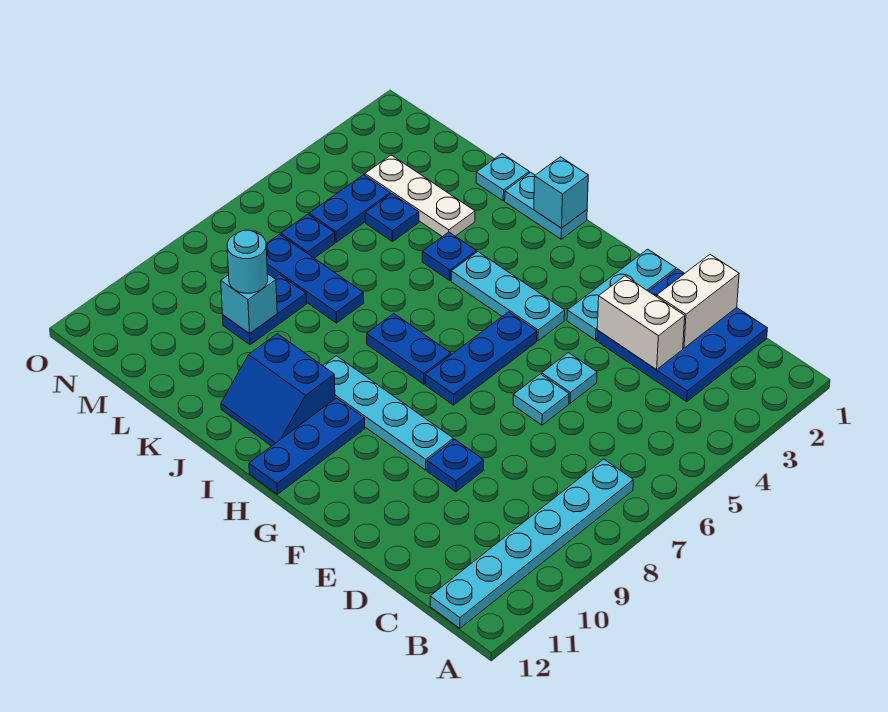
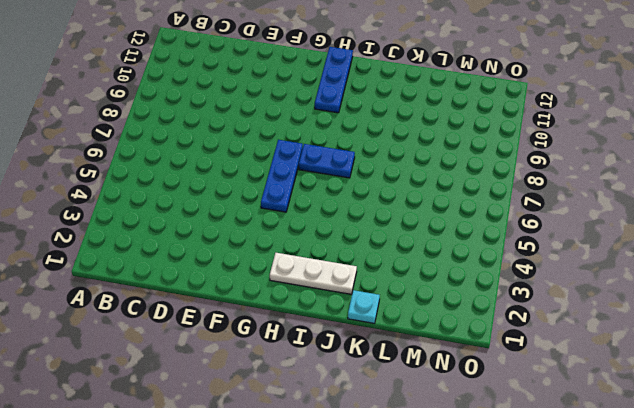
white 1x3 plate [270,253,357,294] -> white 1x3 plate moved to [365,155,475,237]
none -> cyan 1x6 plate [430,459,633,628]
none -> blue 3x3 plate [597,269,767,402]
none -> cyan 1x1 plate [542,353,597,403]

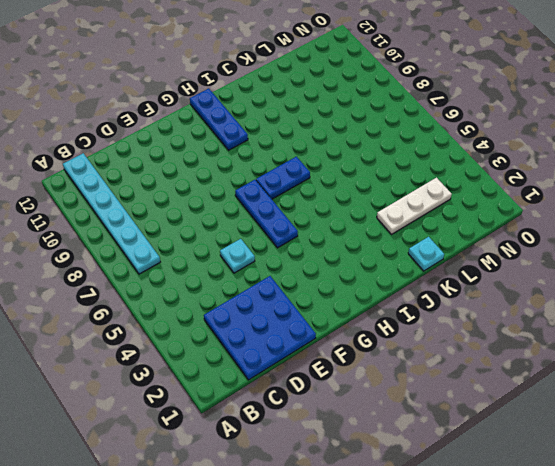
none -> cyan 1x1 plate [513,374,569,425]
none -> blue 1x1 plate [427,440,484,492]
none -> cyan 1x3 plate [567,249,676,340]

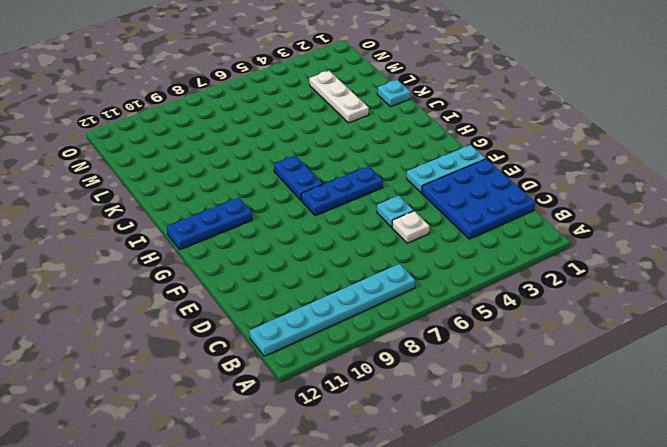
white 1x1 plate [392,211,430,243] -> none
none -> cyan 1x1 plate [513,374,569,425]
none -> blue 1x1 plate [427,440,484,492]
none -> cyan 1x4 plate [323,356,453,470]

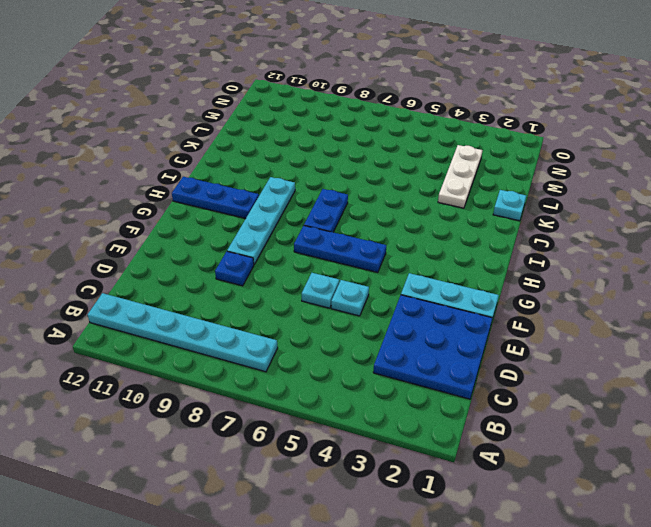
none -> cyan 1x3 plate [451,252,565,341]
none -> cyan 1x2 plate [505,172,587,239]
none -> blue 2x2 slope [221,334,335,446]

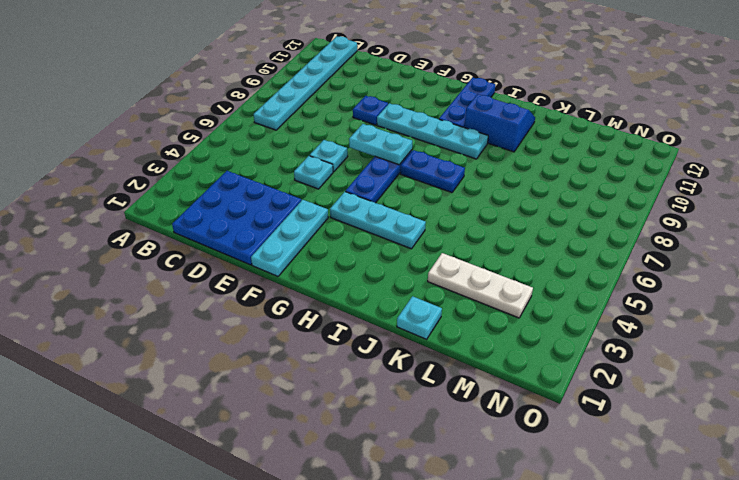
cyan 1x2 plate [349,124,412,165] -> cyan 1x2 plate moved to [505,172,587,239]
none -> blue 1x1 plate [422,232,476,281]
none -> blue 1x3 plate [266,234,364,323]
none -> blue 1x1 plate [365,194,419,242]

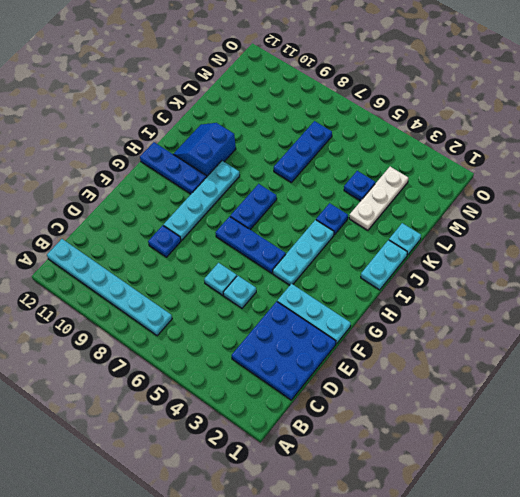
none -> blue 1x2 plate [223,275,306,345]
none -> blue 1x2 plate [309,175,390,242]
none -> blue 1x1 plate [281,214,335,258]

